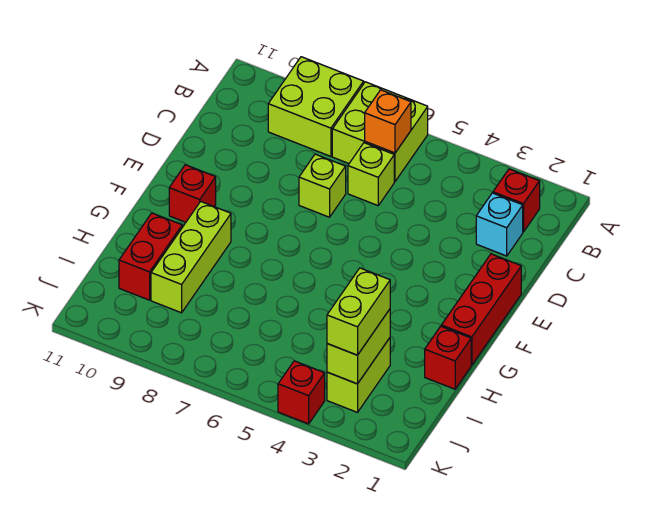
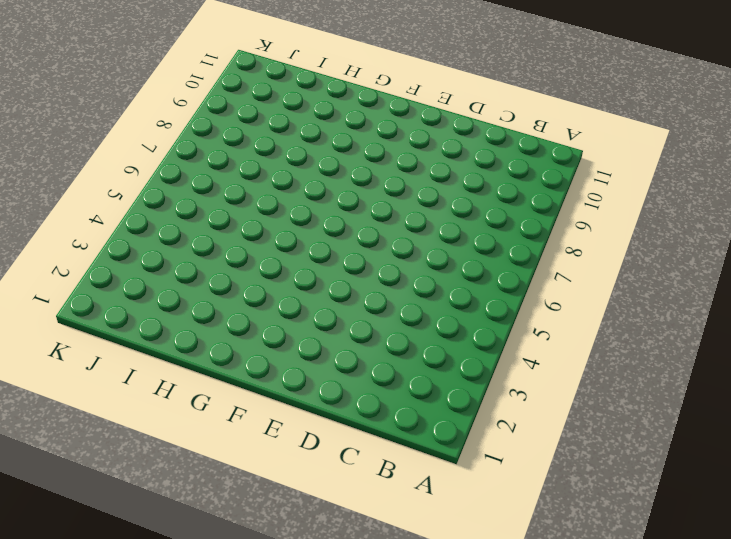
none -> lime 2x2 brick [332,82,428,181]
none -> lime 2x2 brick [268,57,364,156]
none -> red 1x1 brick [493,169,540,232]

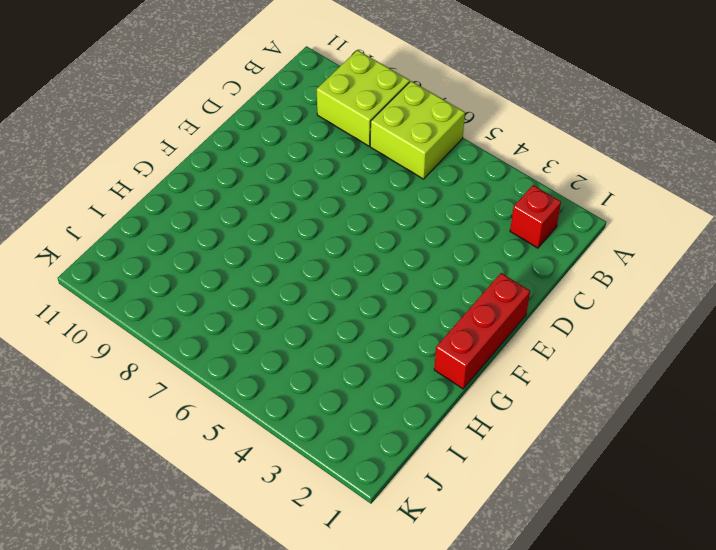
none -> cyan 1x1 brick [476,193,523,256]
none -> lime 1x1 brick [348,143,394,206]
none -> lime 1x1 brick [299,154,346,217]

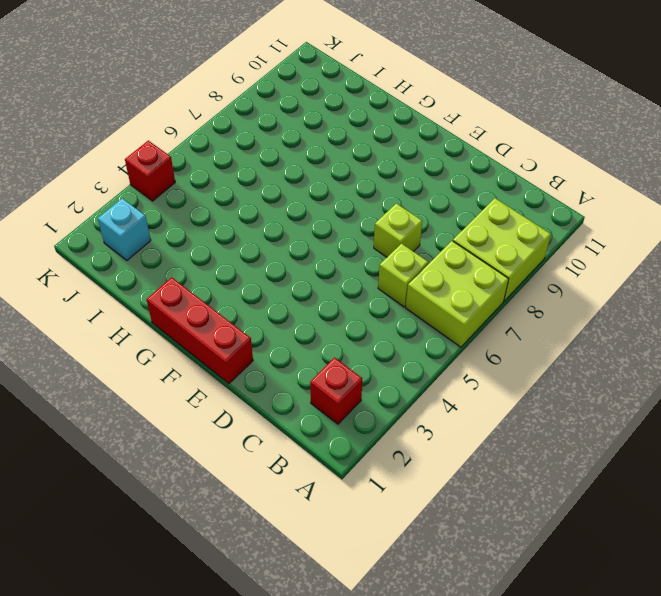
cyan 1x1 brick [98,198,151,260] -> cyan 1x1 brick moved to [476,193,523,256]
none -> red 1x1 brick [169,165,216,222]
none -> lime 1x3 brick [151,202,231,313]
none -> red 1x1 brick [425,326,471,389]

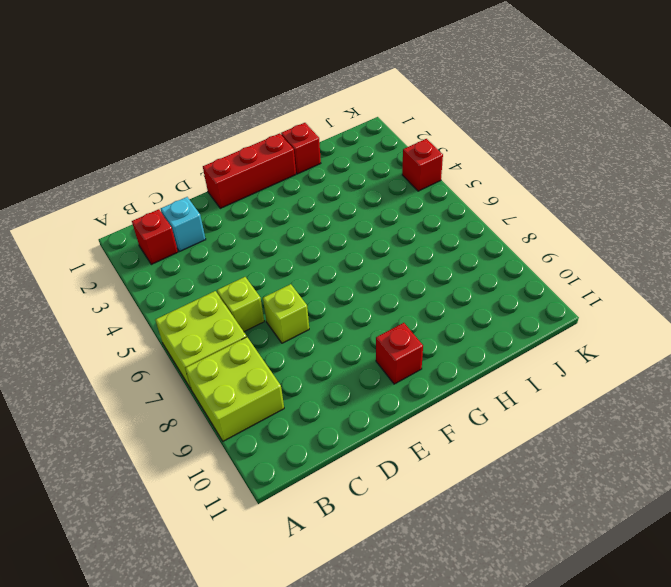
none -> lime 1x3 brick [151,202,231,313]
none -> red 1x2 brick [119,213,182,300]
none -> lime 1x2 brick [327,338,390,412]

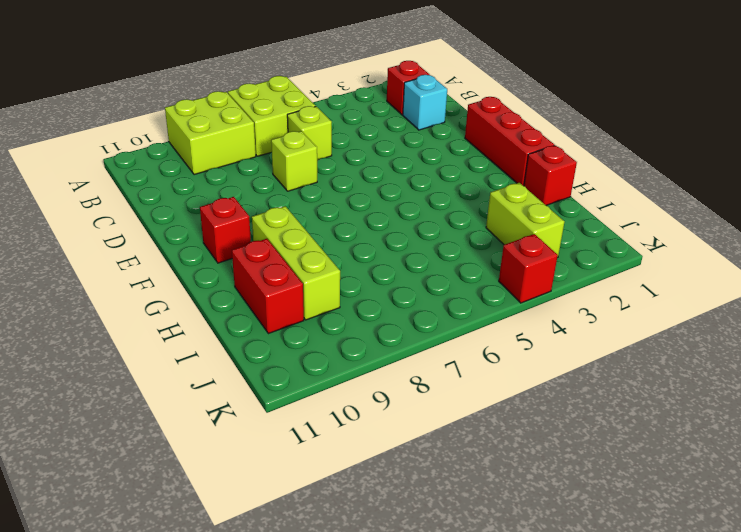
none -> orange 1x1 brick [365,90,411,153]
none -> lime 1x2 brick [327,309,390,384]
none -> lime 1x2 brick [327,268,390,355]

